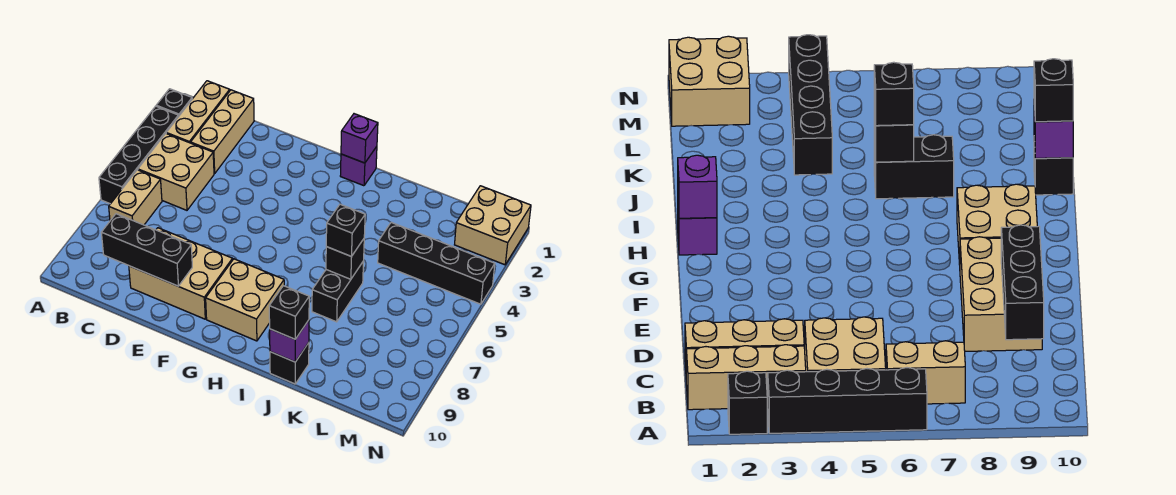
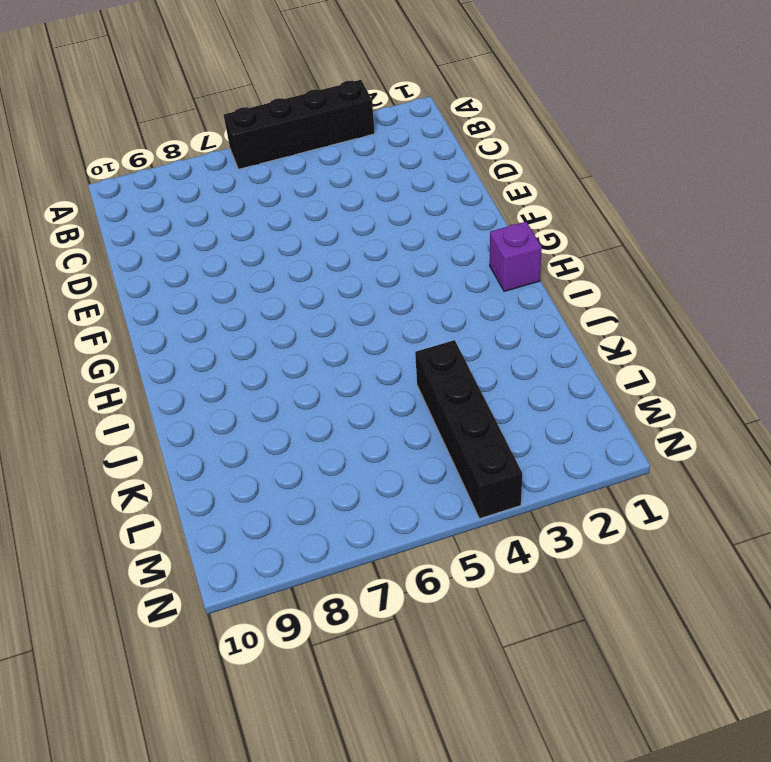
none -> black 1x1 brick [156,89,192,117]
none -> tan 1x3 brick [166,81,230,143]
none -> tan 2x2 brick [138,134,214,210]

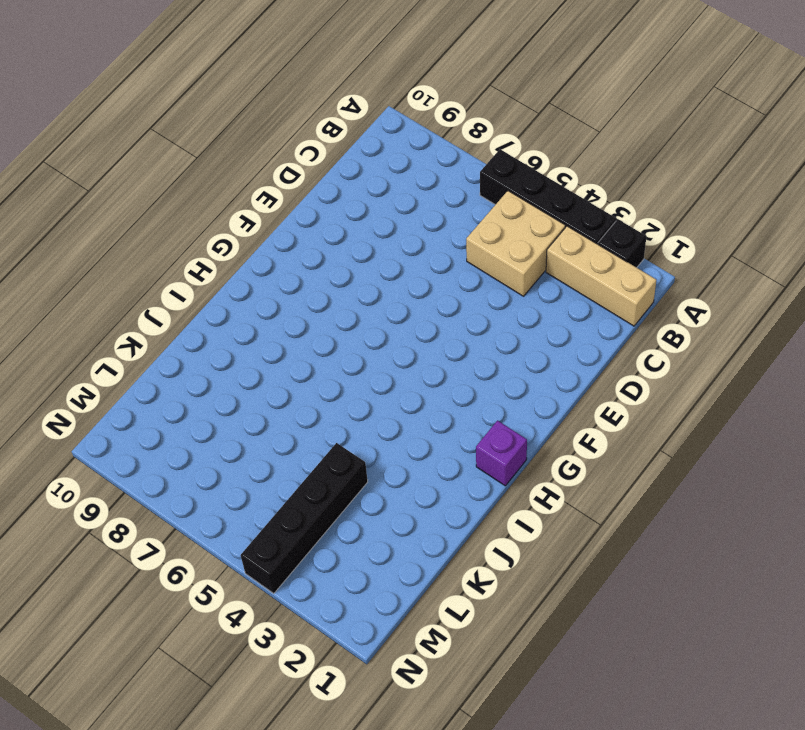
none -> tan 1x2 brick [109,170,162,225]
none -> tan 1x3 brick [191,90,254,174]
none -> tan 2x3 brick [129,228,233,319]

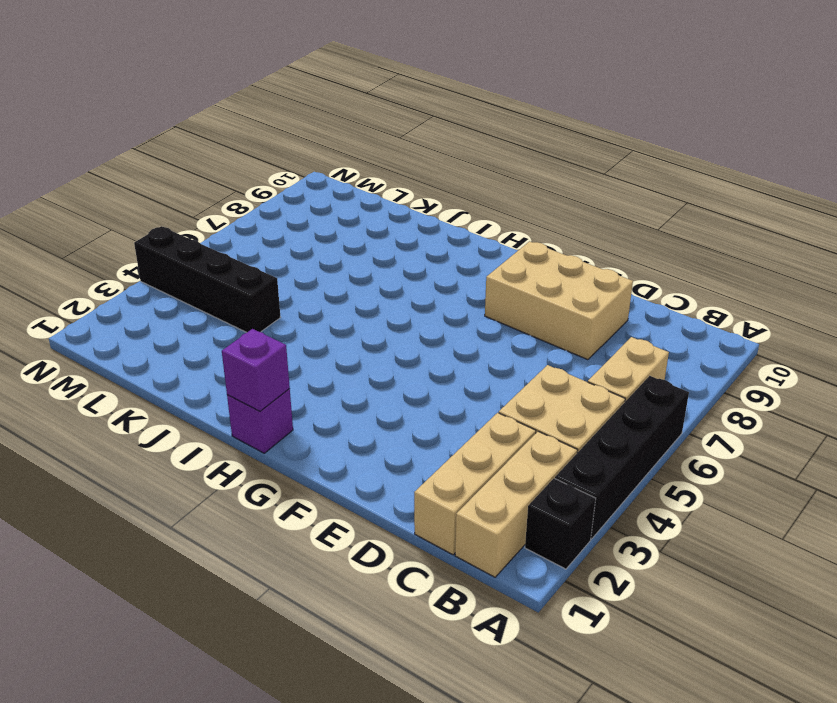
none -> tan 2x2 brick [206,259,284,341]
none -> black 1x2 brick [312,261,364,322]
none -> black 1x1 brick [270,343,309,384]

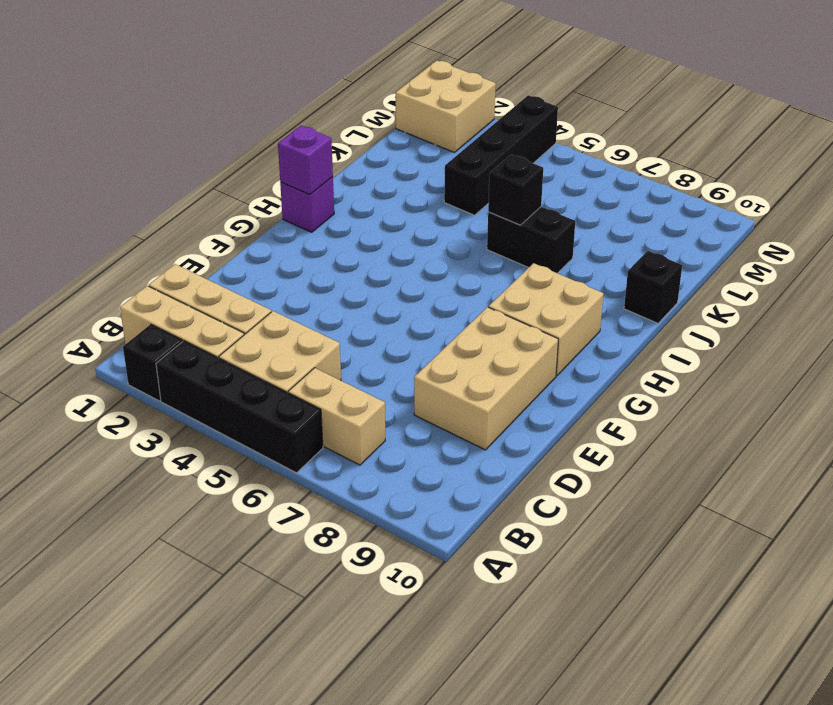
none -> black 1x3 brick [101,214,192,286]
none -> purple 1x1 brick [270,320,309,362]
none -> black 1x1 brick [326,204,365,257]

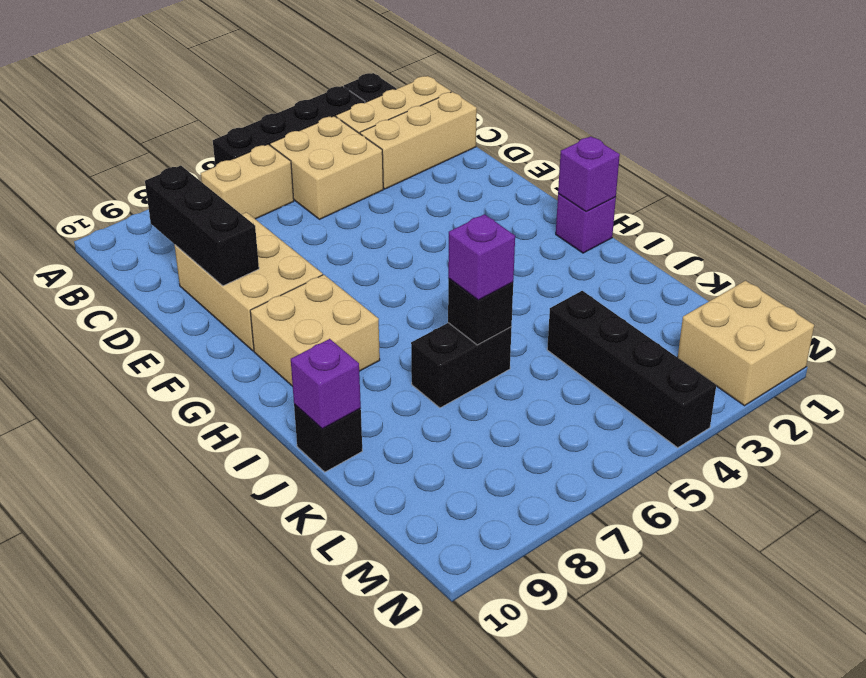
purple 1x1 brick [448,214,515,300] -> black 1x1 brick [326,204,365,257]
none -> black 1x1 brick [269,286,309,339]

